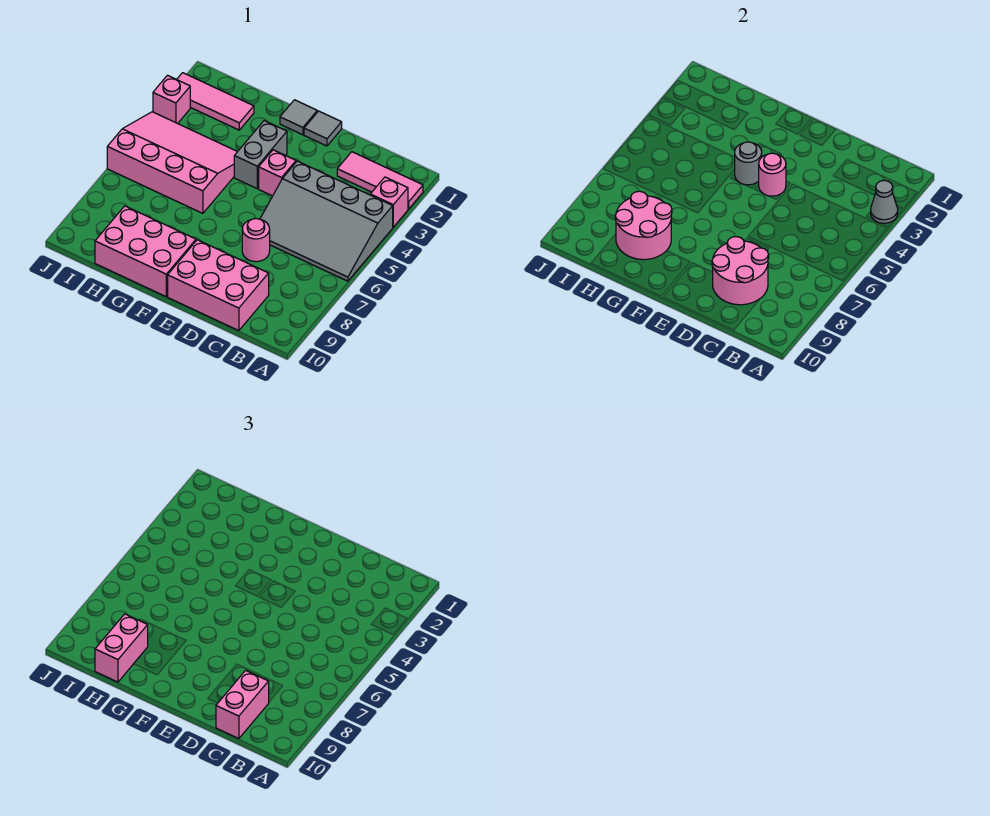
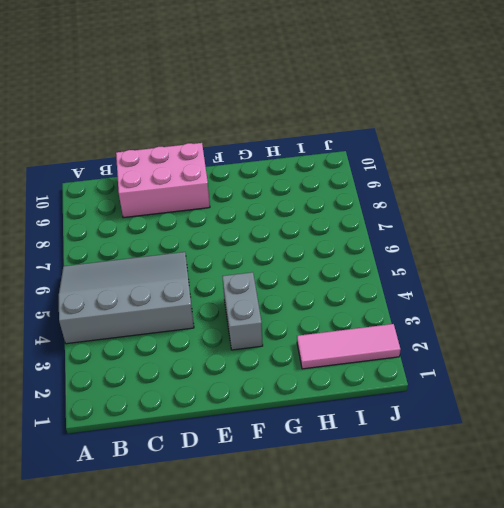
none -> pink 1x3 tile [337,152,423,209]
none -> pink 1x1 brick [370,177,408,227]
none -> pink 1x1 round brick [242,219,270,262]

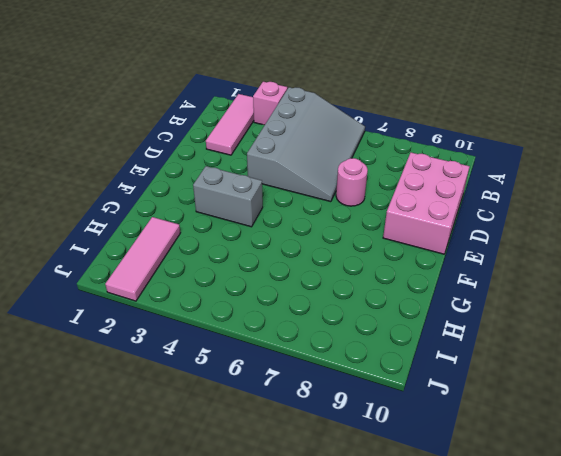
none -> grey 1x1 tile [304,111,342,146]
none -> pink 1x1 brick [259,150,296,196]
none -> grey 1x1 tile [280,100,317,135]

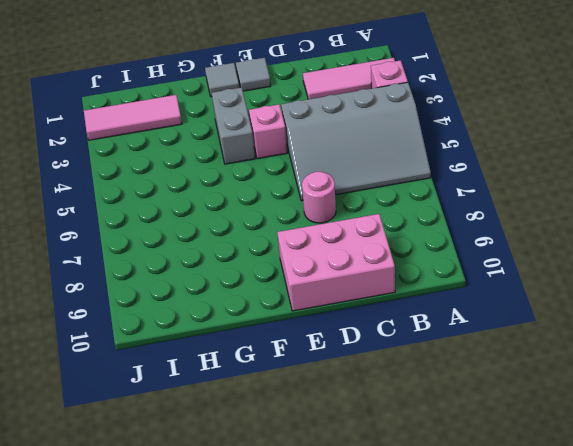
none -> pink 2x3 brick [95,206,196,296]
none -> pink 3x4 slope [107,112,237,213]
none -> pink 1x1 brick [153,75,190,124]

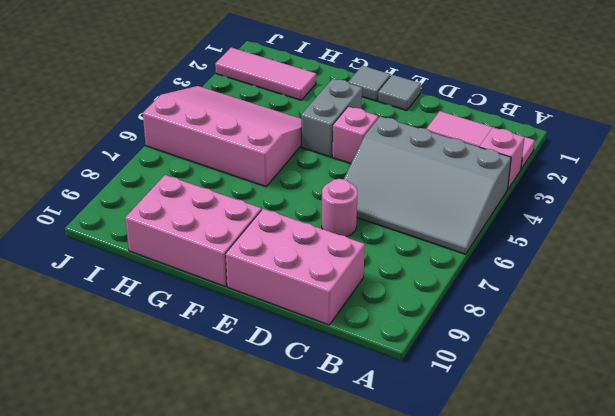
none -> pink 1x1 brick [153,75,190,124]
none -> grey 1x1 cone [871,180,898,223]
none -> pink 2x2 round brick [712,237,769,305]

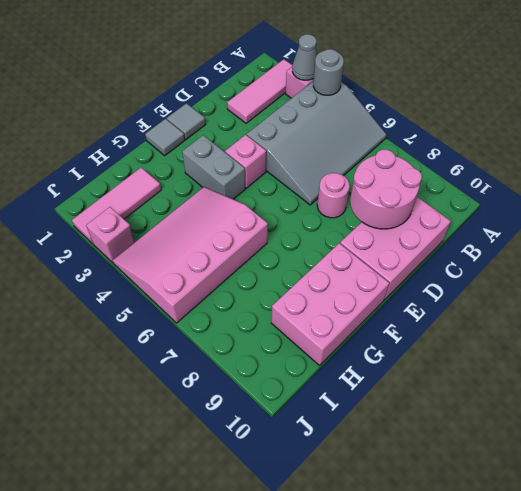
grey 1x1 round brick [313,49,344,95] -> grey 1x1 round brick moved to [734,142,762,185]
none -> pink 1x1 round brick [759,153,786,196]
none -> pink 2x2 round brick [615,191,672,260]
none -> pink 1x2 brick [216,670,269,739]

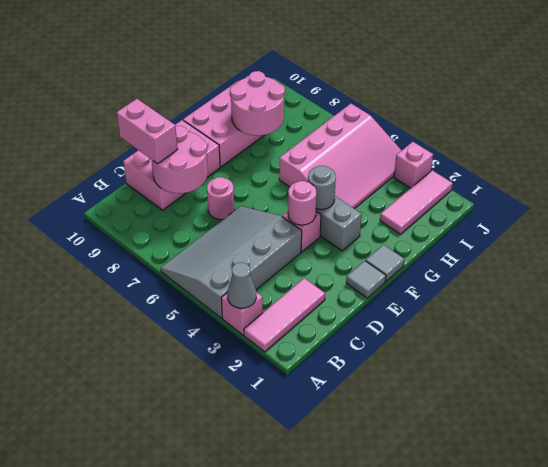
none -> pink 1x2 brick [95,614,148,682]

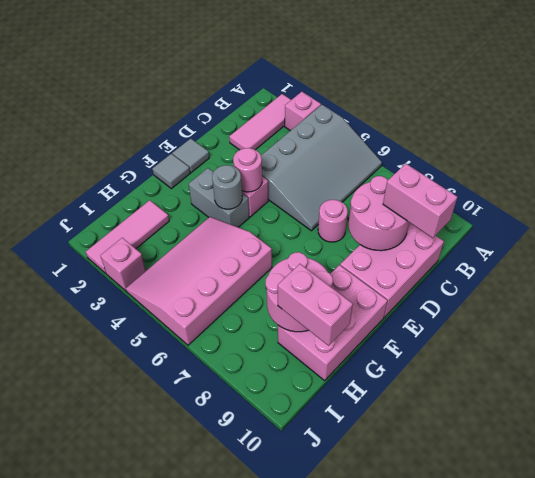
none -> grey 1x1 cone [871,180,898,223]

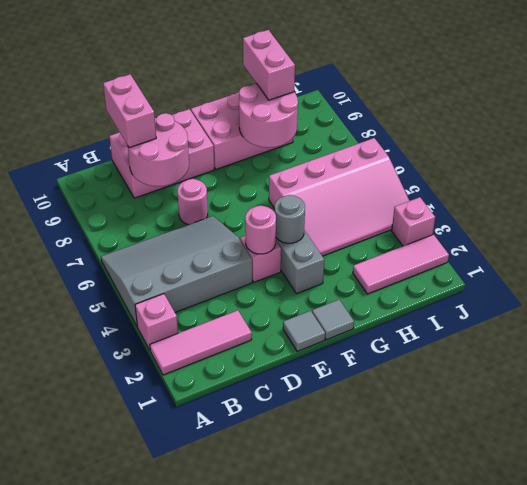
none -> grey 1x1 cone [871,180,898,223]

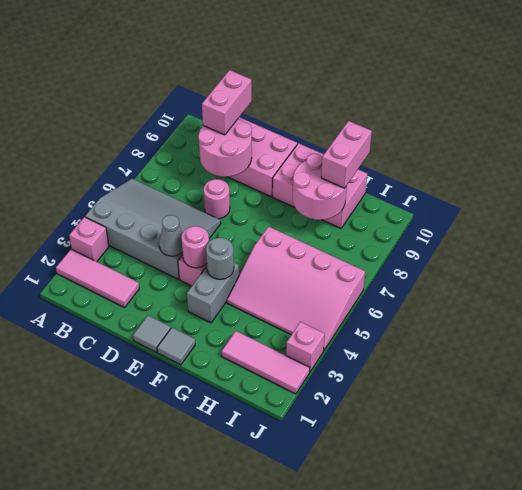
grey 1x1 cone [159,215,183,256] -> grey 1x1 cone moved to [871,180,898,223]

